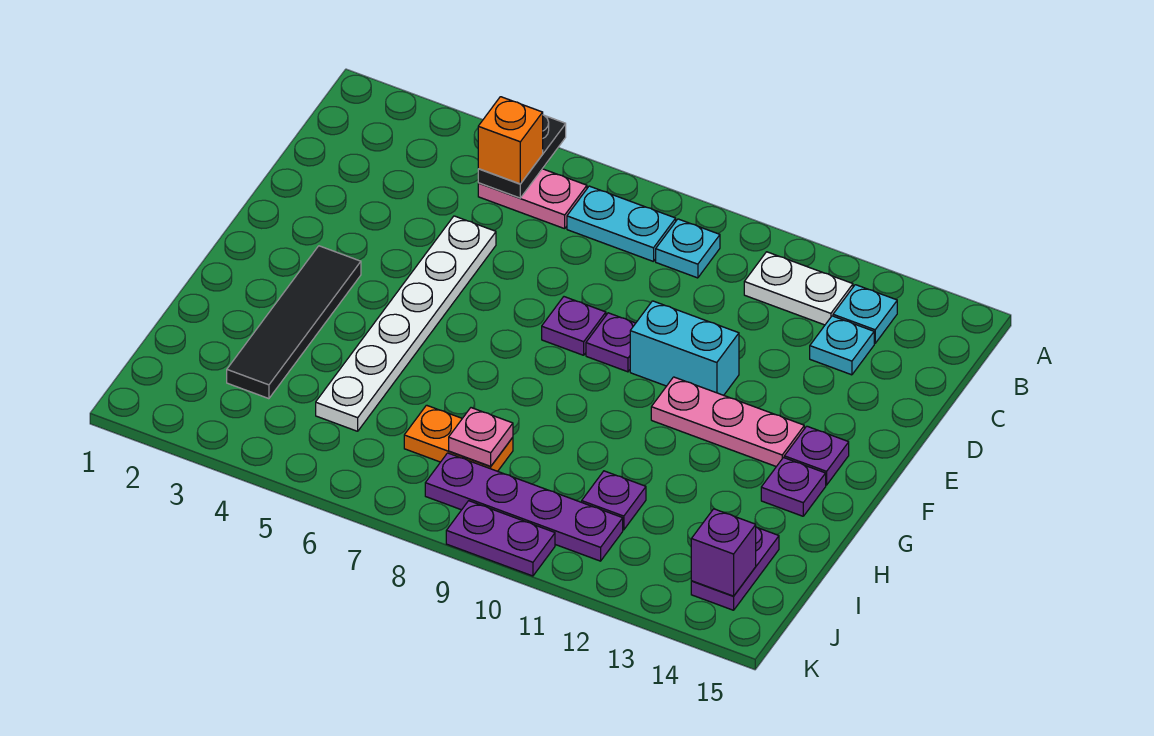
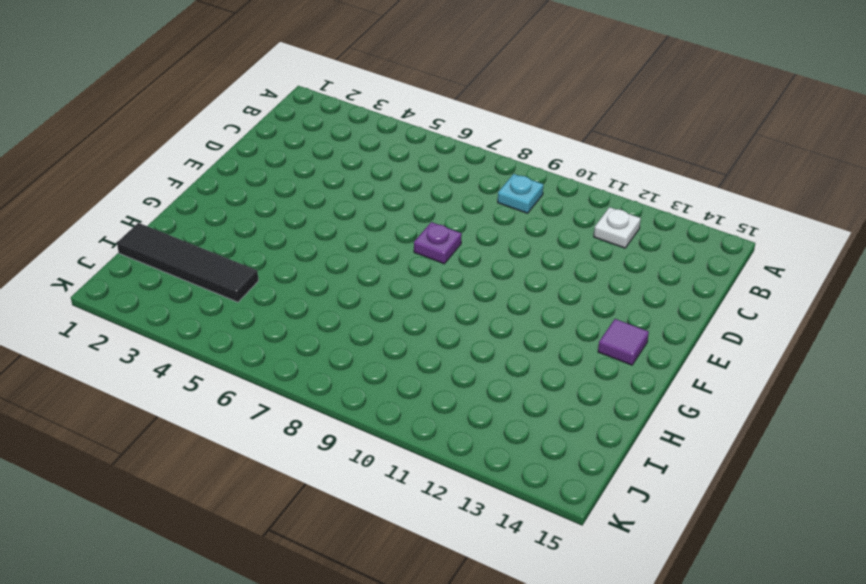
white 1x1 plate [594,207,641,248] -> white 1x2 plate [744,252,853,325]
purple 1x1 tile [598,319,649,365] -> purple 1x1 plate [784,426,849,485]
black 1x4 tile [117,223,258,302] -> black 1x4 tile turned to [227,246,361,399]
none -> pink 1x2 plate [478,169,587,229]
none -> cyan 1x2 plate [567,186,676,262]
none -> cyan 1x1 plate [833,285,897,343]

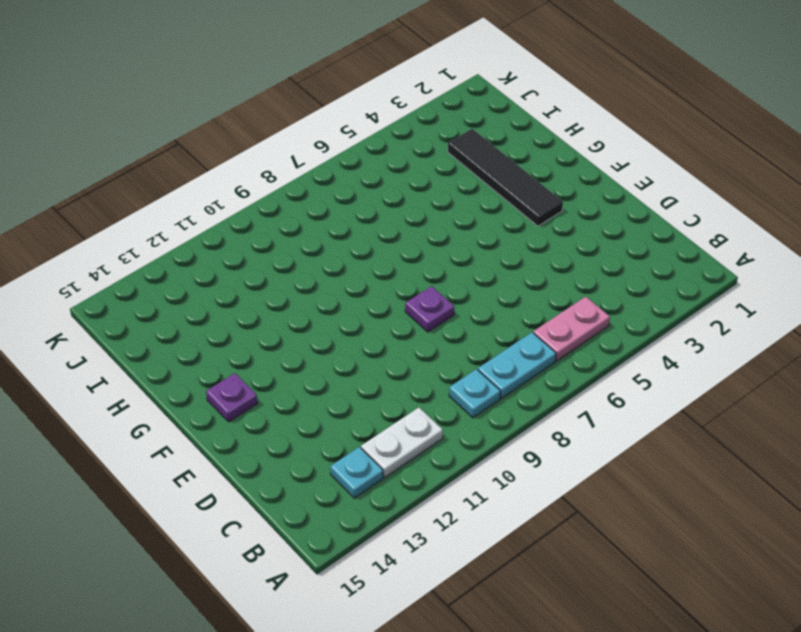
none -> cyan 1x1 plate [810,316,874,375]
none -> white 1x6 plate [316,216,496,431]
none -> purple 1x1 plate [586,313,636,372]

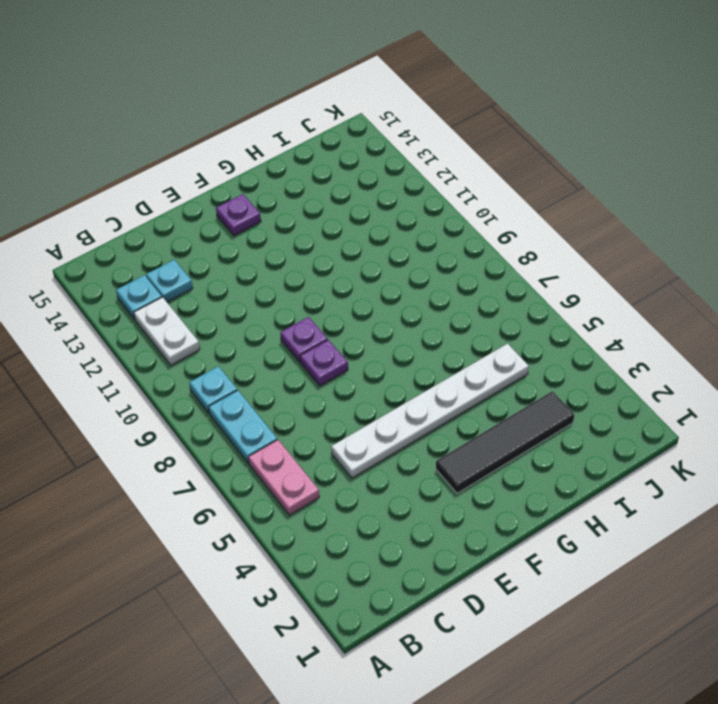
none -> cyan 1x2 brick [630,301,739,395]
none -> pink 1x3 plate [651,377,804,467]
none -> purple 1x1 plate [761,458,826,516]

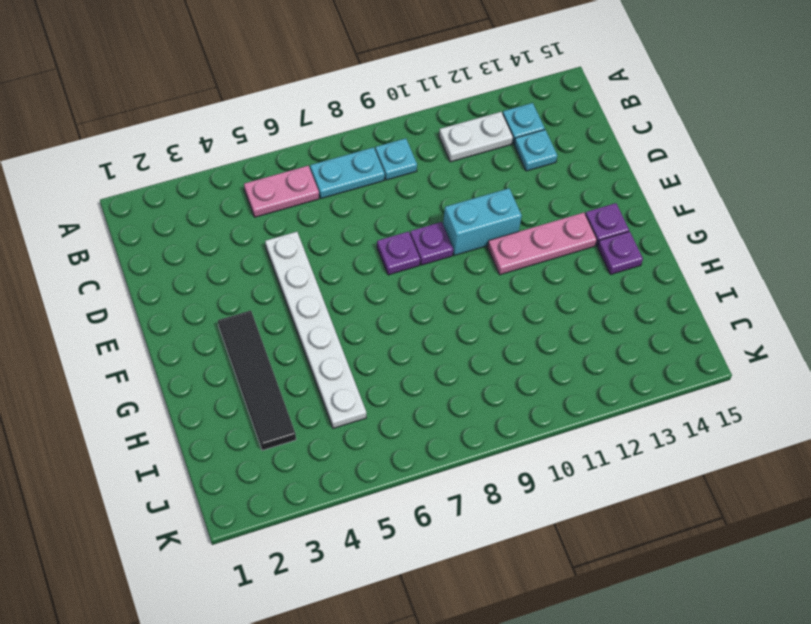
none -> orange 1x2 plate [404,405,513,471]
none -> purple 1x1 plate [582,471,646,530]
none -> purple 1x2 plate [691,527,779,610]

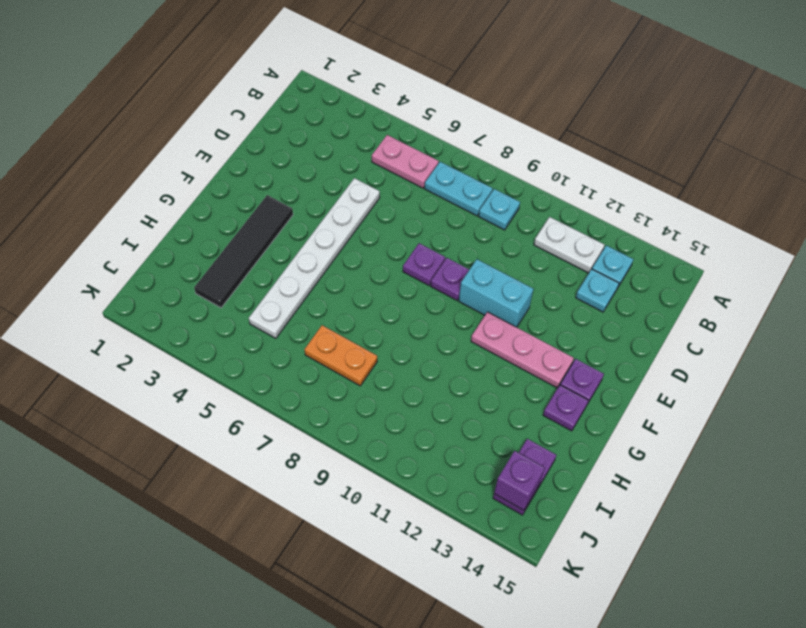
none -> purple 1x1 plate [582,471,646,530]
none -> purple 1x4 plate [425,453,623,561]
none -> purple 1x2 plate [446,501,555,576]

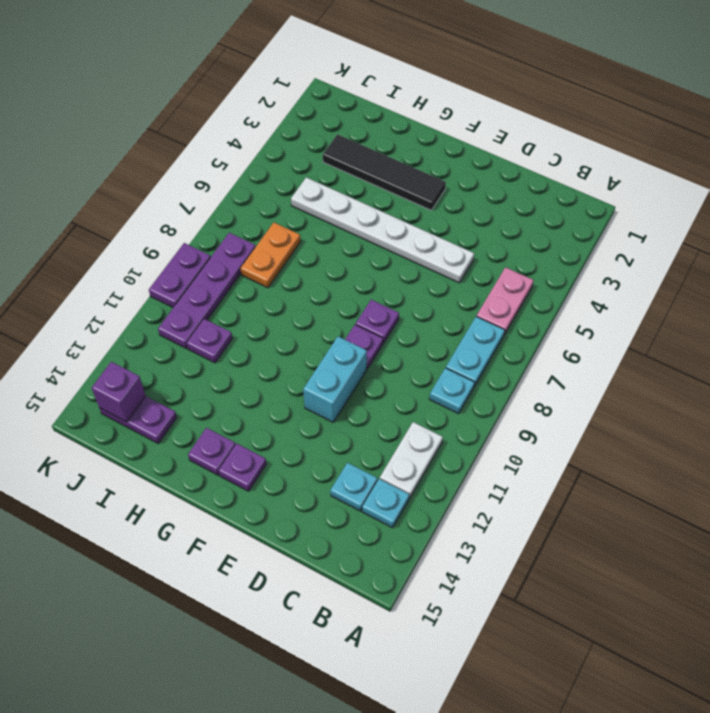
none -> pink 1x3 plate [651,377,804,467]
none -> black 1x2 plate [478,115,566,198]
none -> pink 1x1 plate [449,408,513,466]

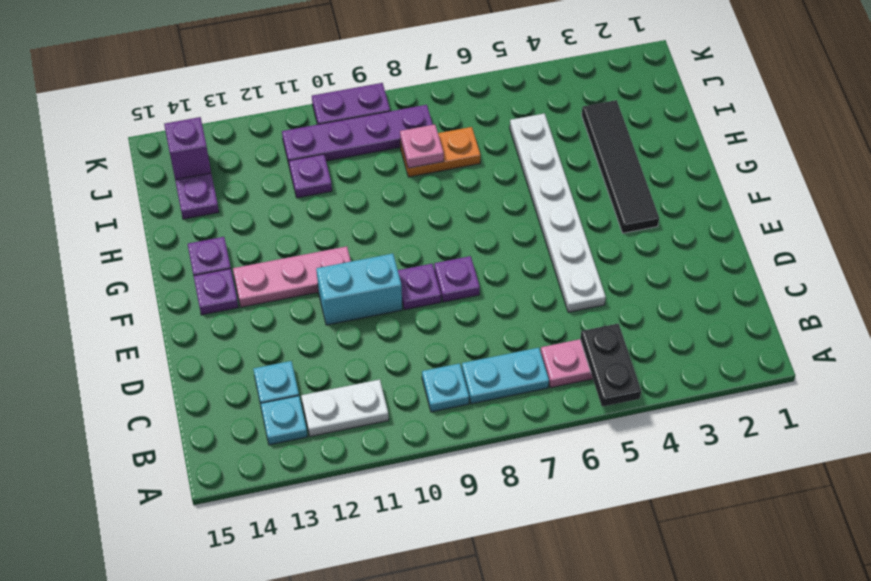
none -> orange 1x1 brick [478,97,543,184]

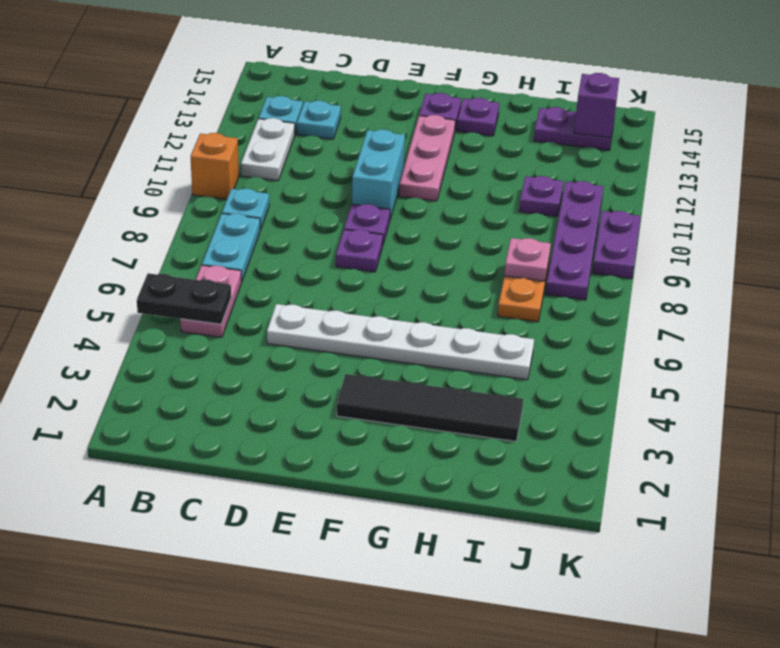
orange 1x1 brick [191,133,239,199] -> orange 1x1 brick moved to [478,97,543,184]

